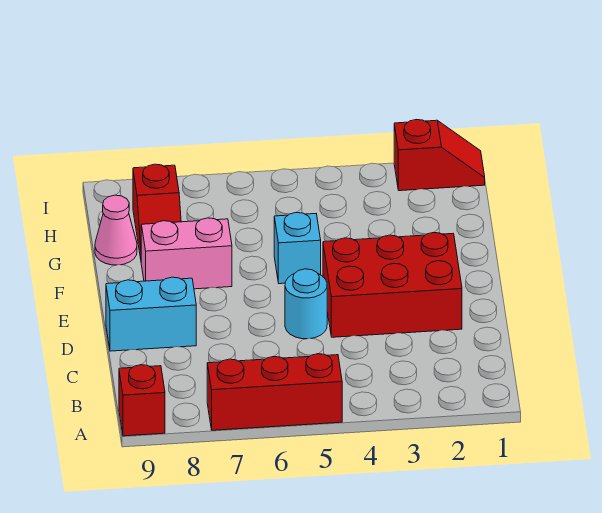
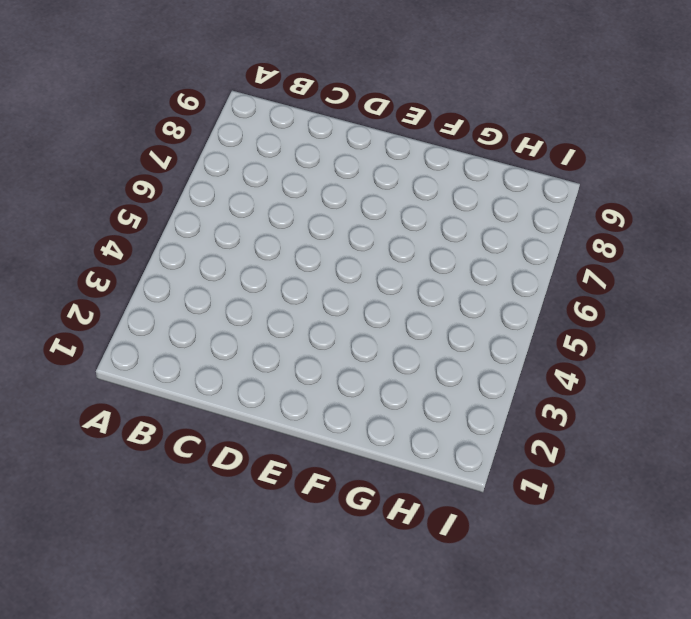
none -> red 1x3 brick [207,354,342,430]
none -> red 1x1 brick [119,365,165,436]

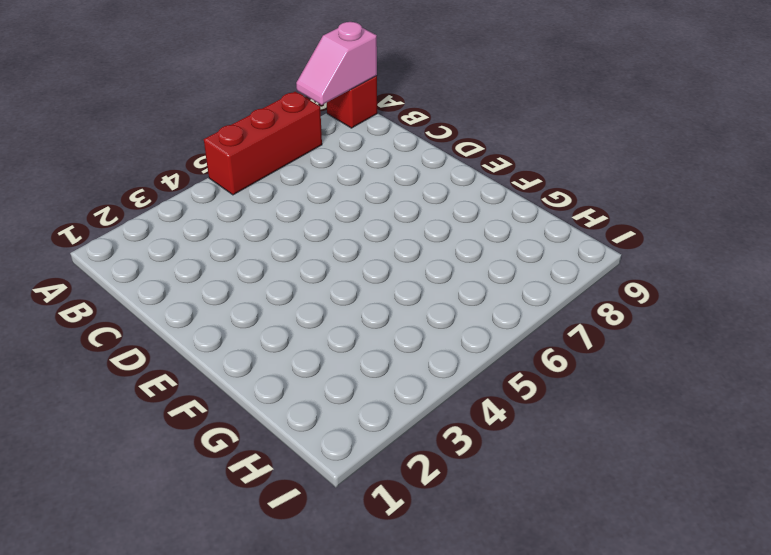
pink 1x2 slope [296,22,377,105] -> none
none -> red 2x3 brick [323,232,462,337]
none -> cyan 1x1 round brick [285,269,327,339]

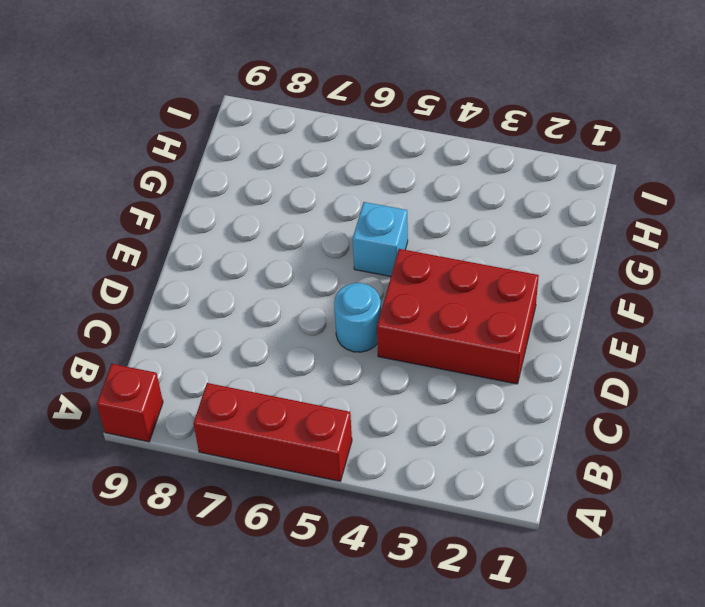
none -> cyan 1x2 brick [106,277,196,351]
none -> pink 1x2 brick [141,218,232,289]

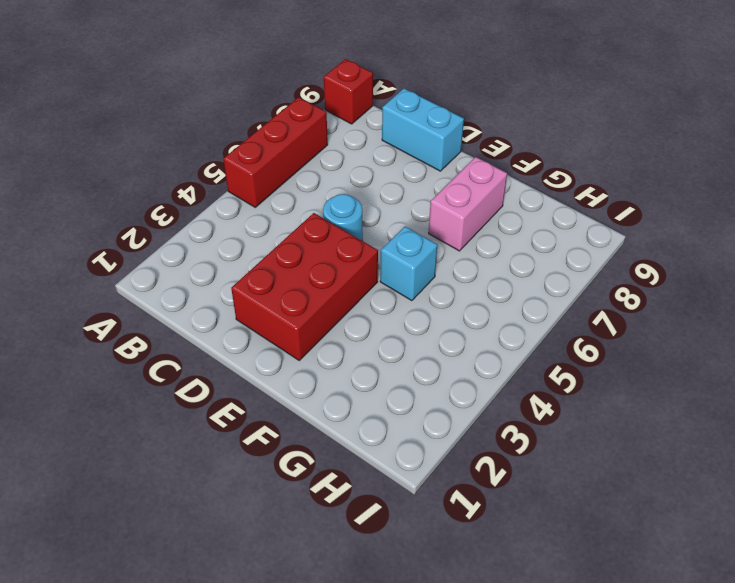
cyan 1x2 brick [382,88,464,171] -> cyan 1x2 brick turned to [106,277,196,351]
none -> red 1x2 slope [133,164,181,259]
none -> pink 1x1 cone [95,195,137,265]

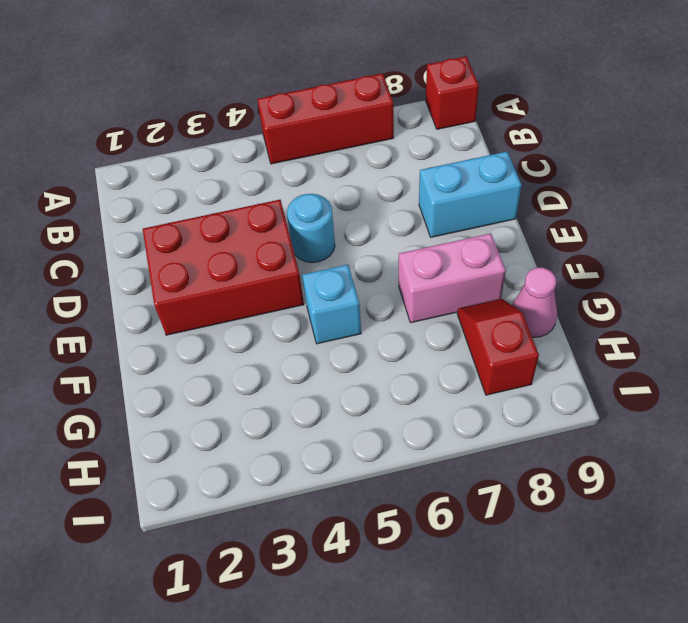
none -> red 1x2 slope [394,120,485,191]

